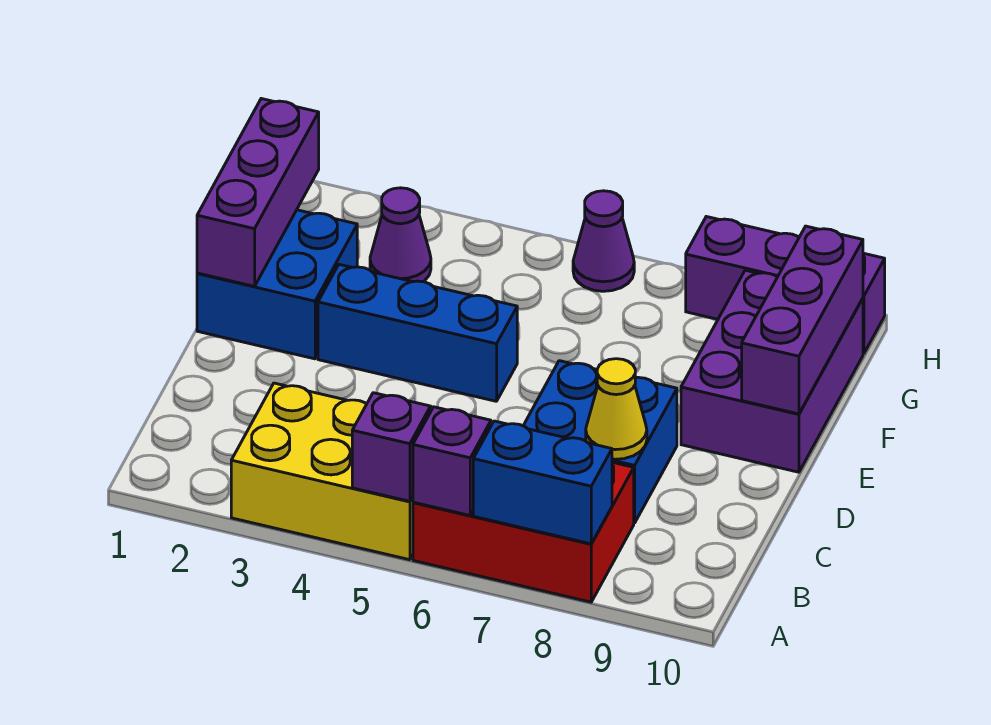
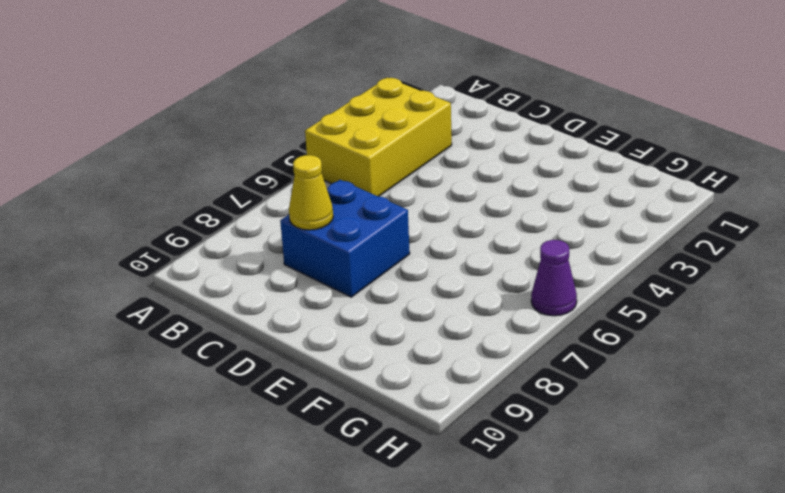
none -> red 2x3 brick [413,462,634,602]
none -> blue 2x2 brick [197,210,357,359]
none -> blue 1x3 brick [318,264,517,401]

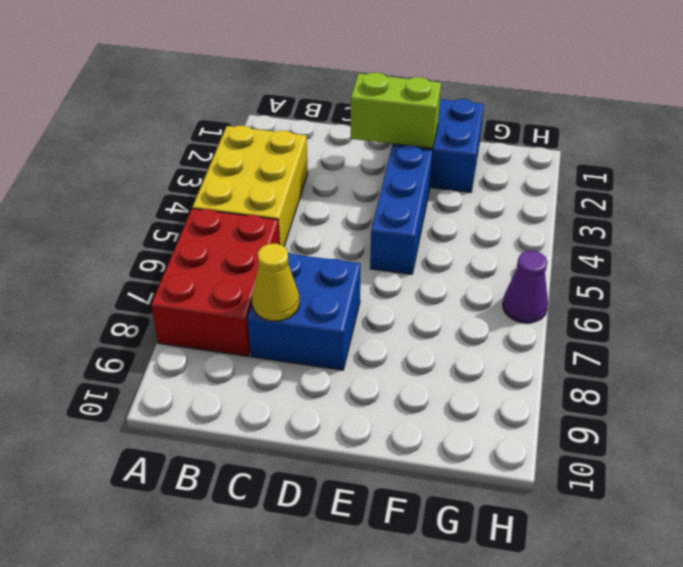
lime 1x2 brick [351,72,441,148] -> none
none -> purple 2x3 brick [681,270,863,472]
none -> purple 1x1 cone [370,188,431,282]
none -> purple 1x3 brick [686,217,885,354]

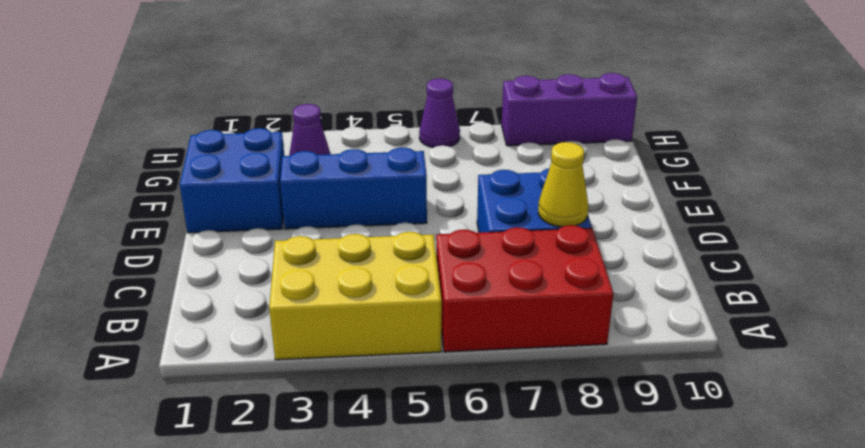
none -> purple 2x3 brick [681,270,863,472]
none -> purple 1x1 brick [352,393,431,501]
none -> purple 1x1 brick [413,407,491,515]

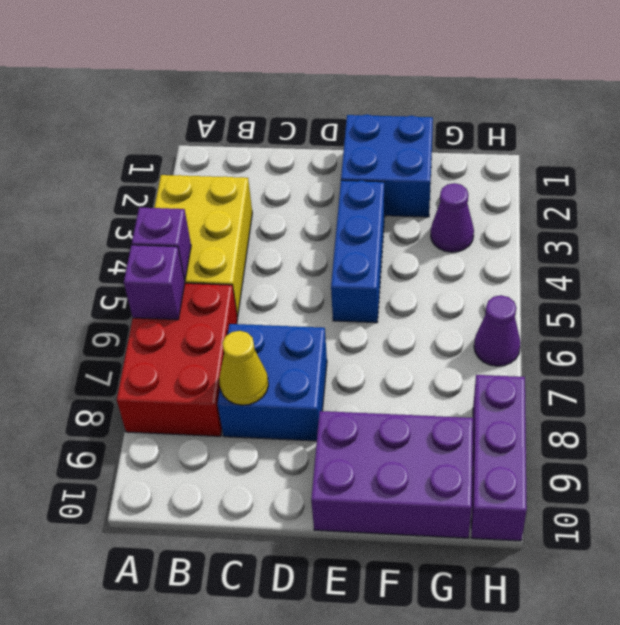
none -> blue 1x2 brick [473,421,612,544]
none -> purple 1x3 brick [197,99,319,286]
none -> purple 1x3 brick [742,226,863,414]

